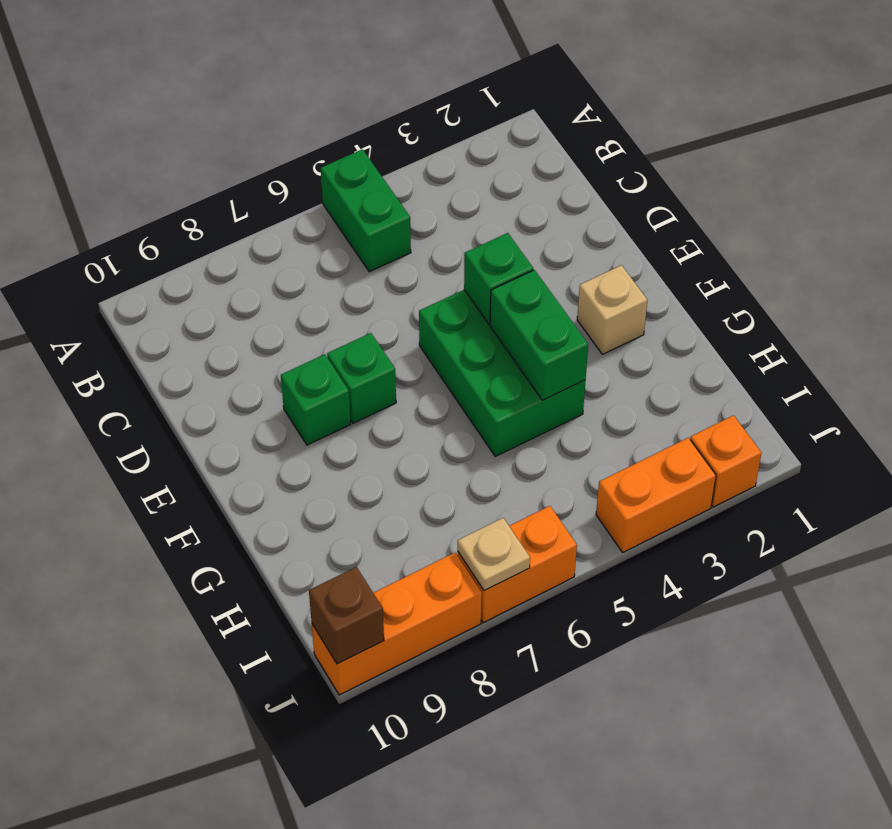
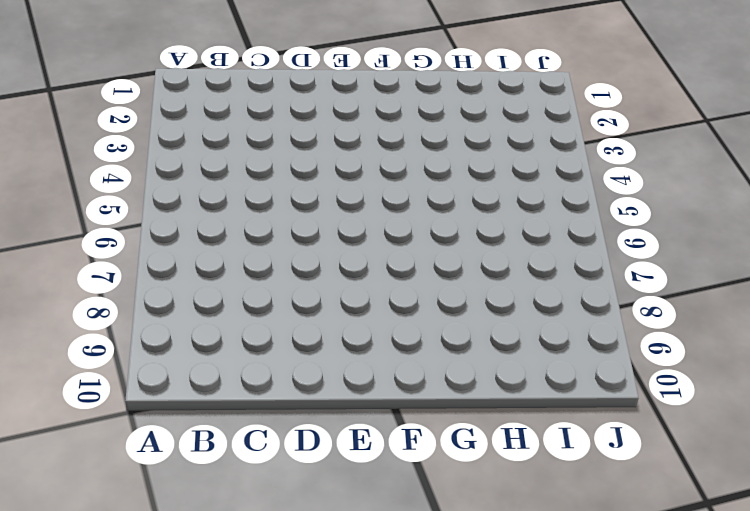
none -> green 1x2 brick [321,149,411,272]
none -> green 2x3 brick [419,290,586,456]
none -> green 1x1 brick [327,333,396,423]

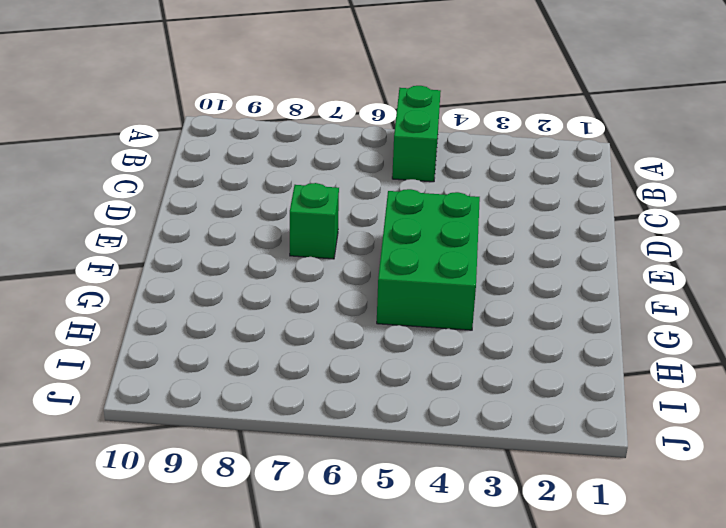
none -> green 1x1 brick [281,354,351,445]
none -> tan 1x1 brick [577,265,647,354]
none -> orange 1x1 brick [690,415,761,507]

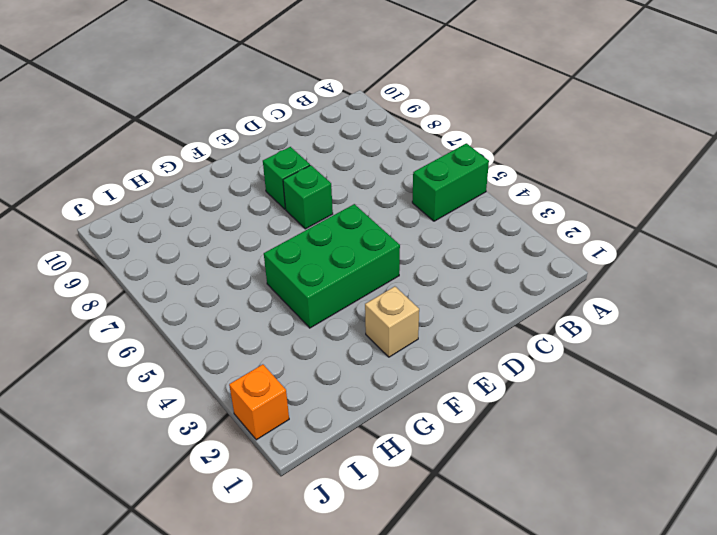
none -> orange 1x2 brick [596,438,716,552]
none -> orange 1x2 brick [458,506,577,623]
none -> orange 1x3 brick [312,553,482,695]

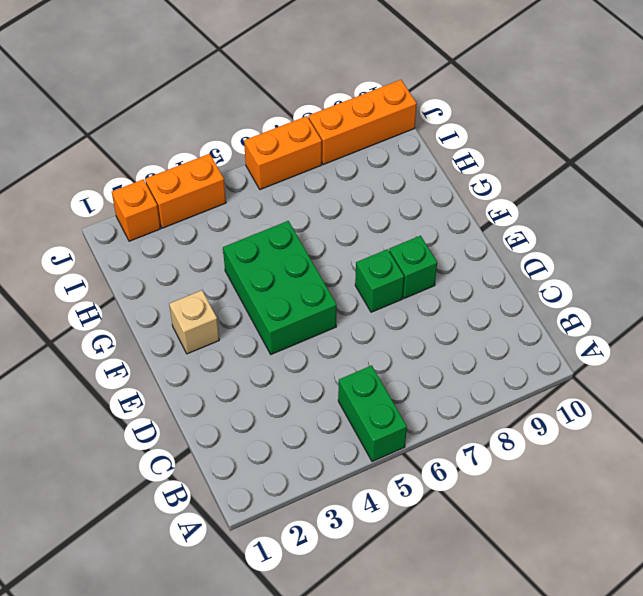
none -> green 1x1 brick [464,233,533,324]
none -> green 1x2 brick [490,270,588,400]
none -> tan 1x1 plate [458,518,530,591]

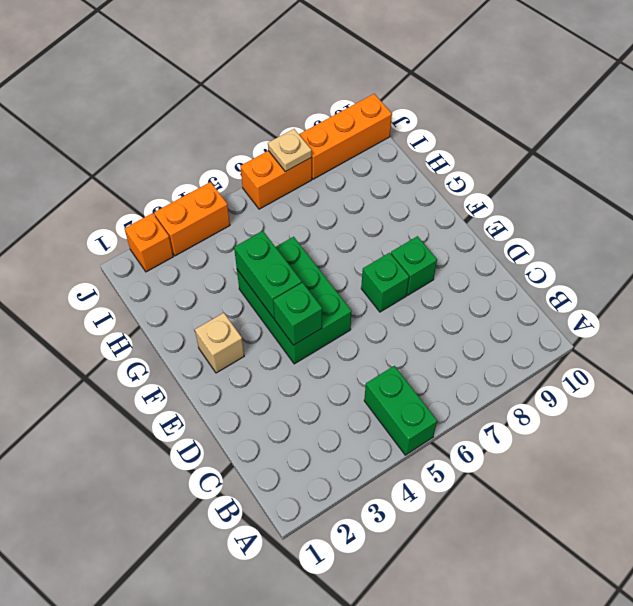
none -> brown 1x1 brick [309,567,384,664]

